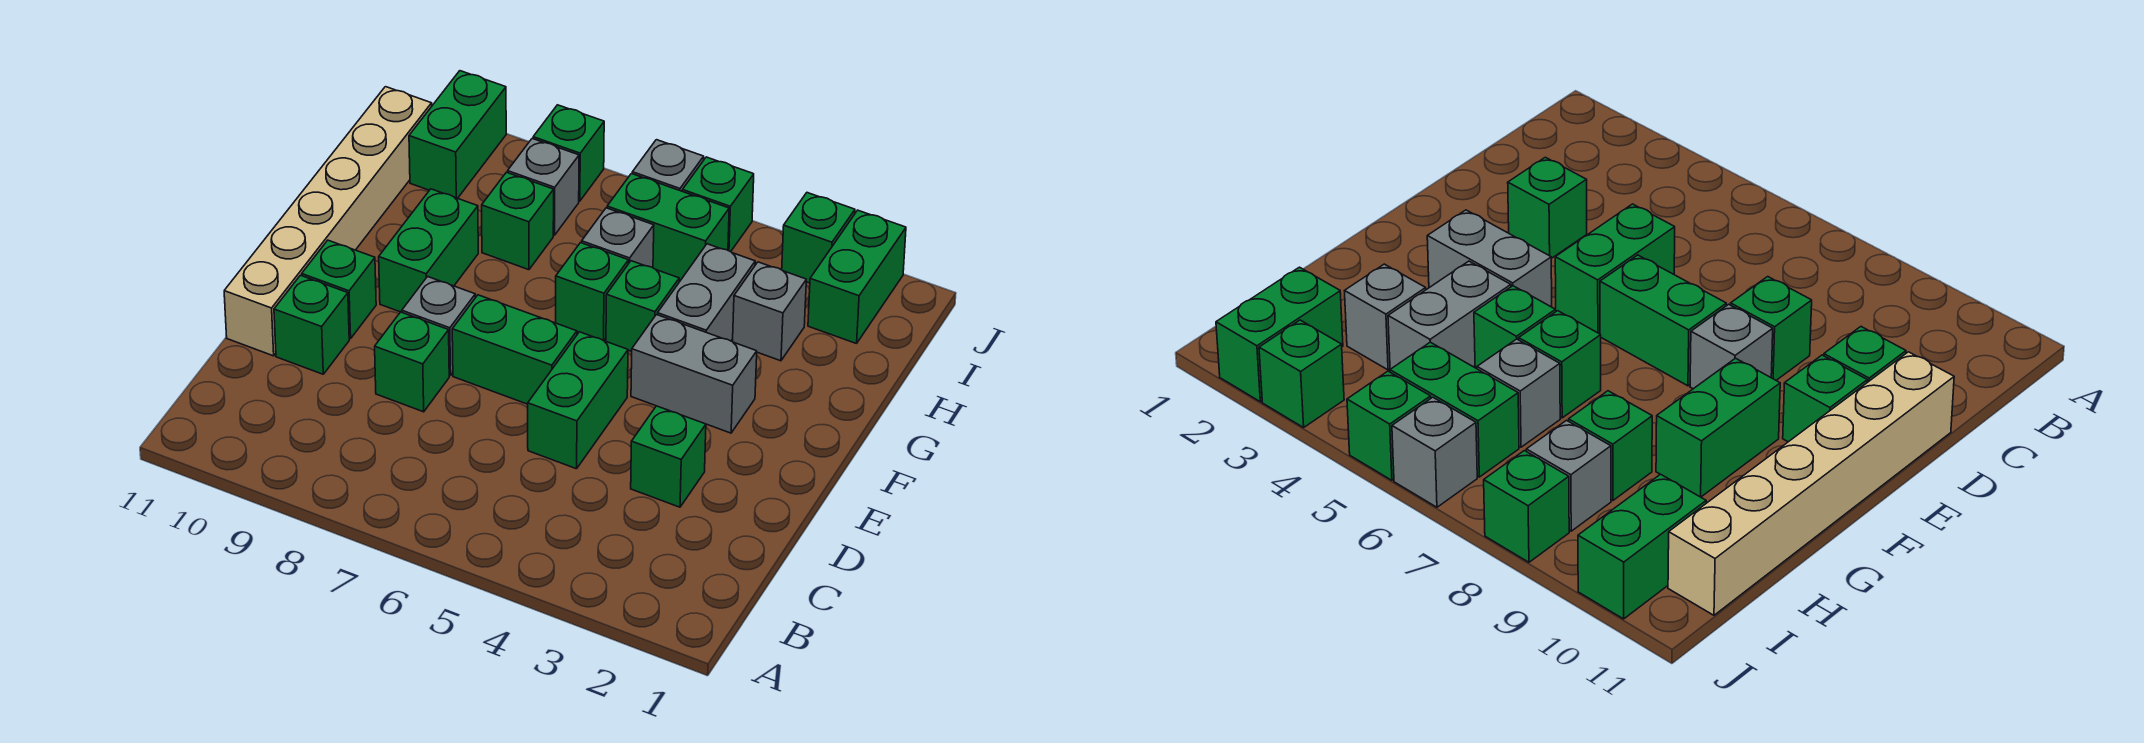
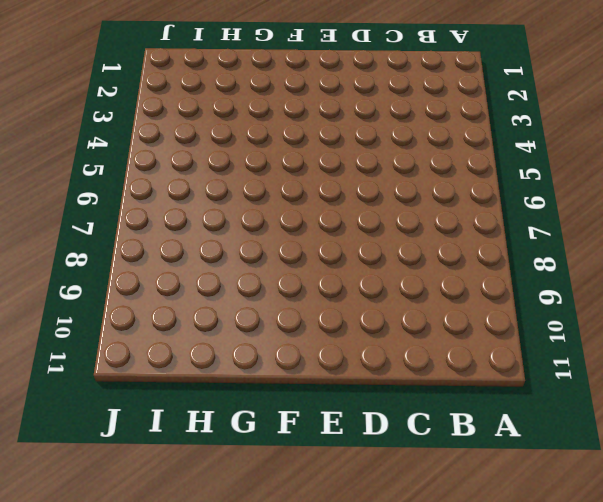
none -> green 1x1 brick [631,406,706,507]
none -> green 1x2 brick [528,332,628,469]
none -> green 1x1 brick [375,312,449,412]

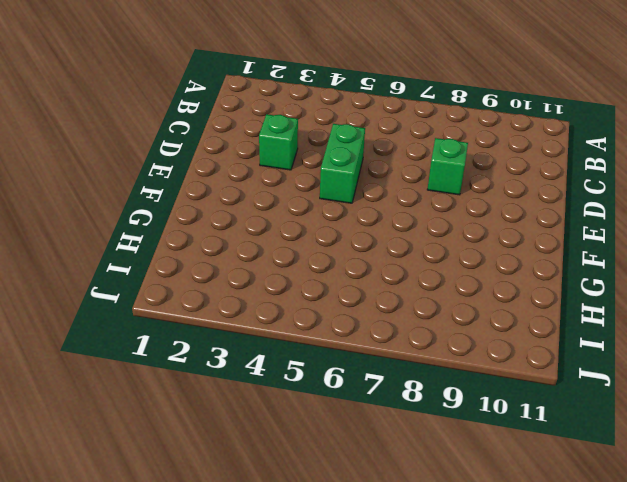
none -> green 1x1 brick [274,275,349,374]
none -> tan 1x6 brick [224,87,432,356]
none -> green 1x2 brick [452,295,577,404]

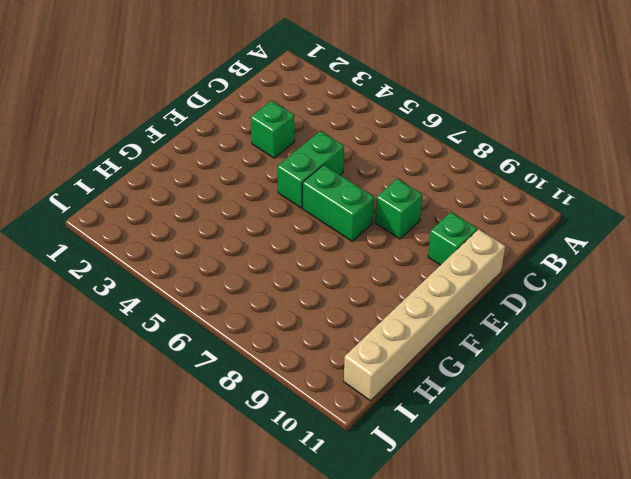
none -> grey 1x1 brick [402,277,475,376]
none -> green 1x1 brick [302,240,376,339]
none -> grey 1x2 brick [631,315,757,433]

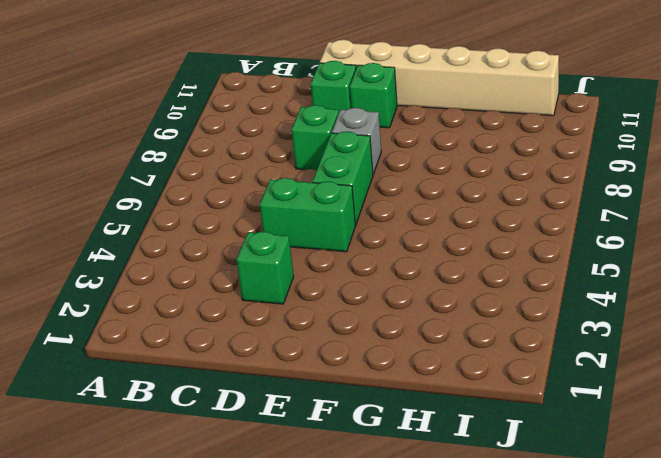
none -> grey 1x2 brick [631,315,757,433]
none -> green 1x2 brick [379,189,478,312]
none -> grey 1x2 brick [657,244,755,341]

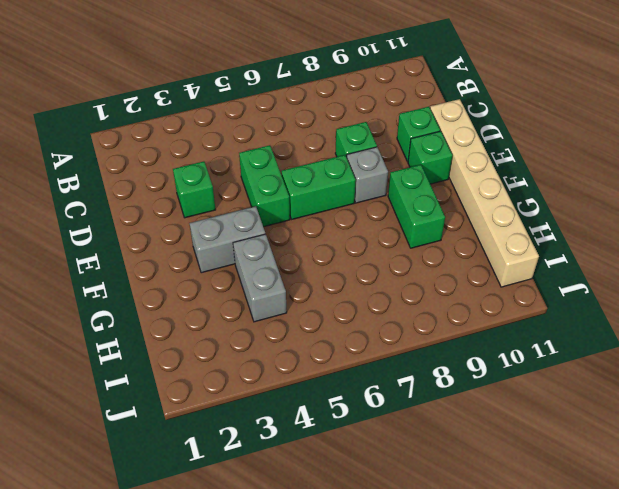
none -> green 1x1 brick [606,261,679,351]
none -> green 1x1 brick [556,243,628,341]
none -> grey 1x1 brick [733,262,806,361]

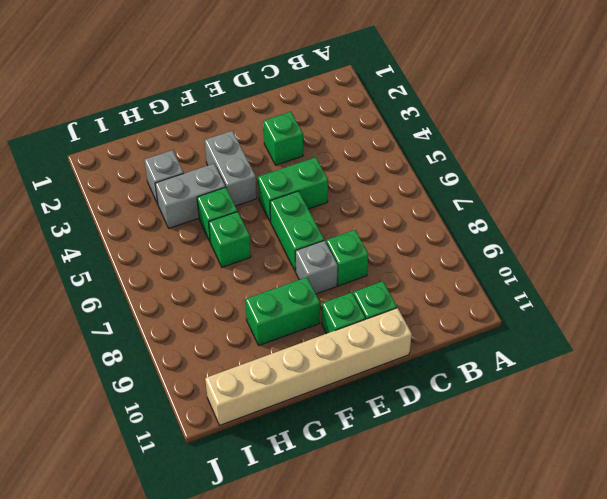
none -> grey 1x1 brick [582,208,654,268]
none -> green 1x1 brick [482,172,554,270]
none -> green 1x2 brick [808,210,906,344]

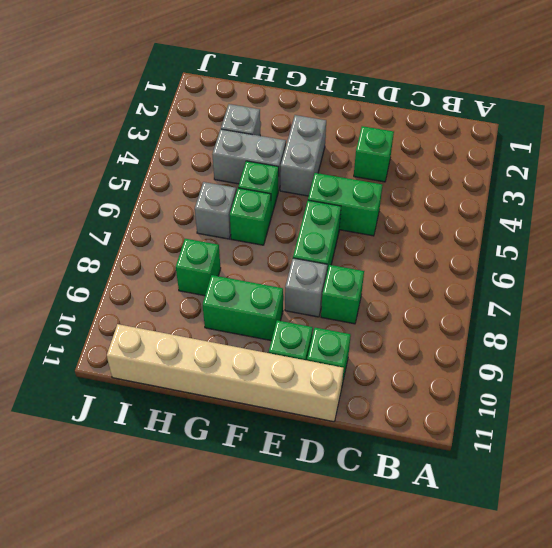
none -> green 1x2 brick [808,210,906,344]
none -> green 1x2 brick [607,174,729,280]
none -> grey 1x1 brick [508,139,579,235]

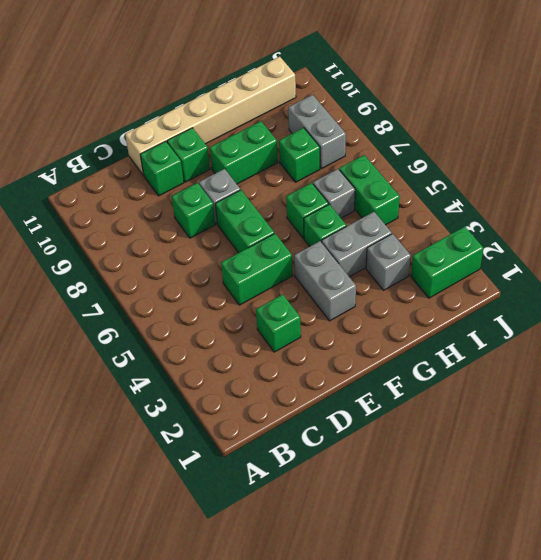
grey 1x2 brick [288,95,346,169] -> grey 1x1 brick [508,139,579,235]
none -> green 1x2 brick [409,71,506,198]
none -> green 1x1 brick [782,193,855,283]
none -> green 1x1 brick [682,157,754,252]

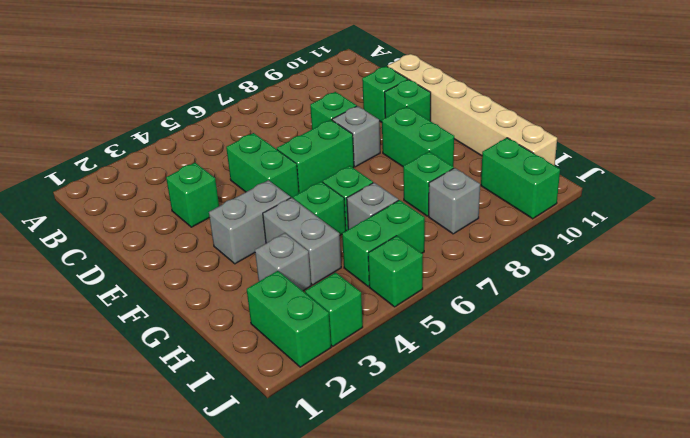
none -> grey 1x1 brick [632,140,704,191]
none -> green 1x1 brick [533,105,604,201]

